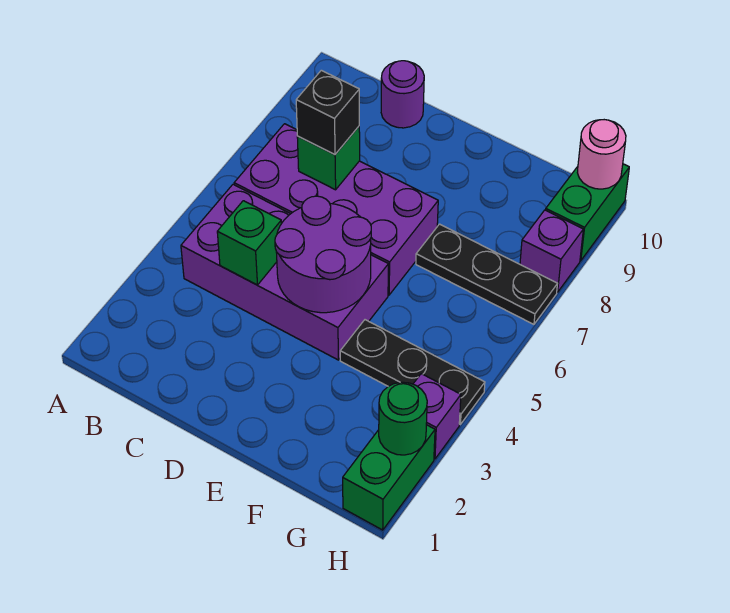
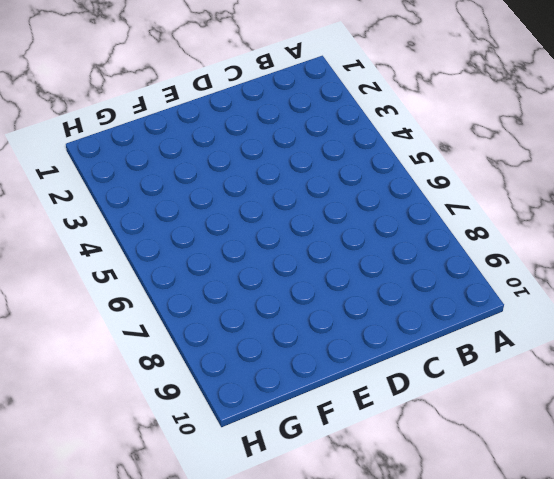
none -> purple 2x4 brick [181,184,388,360]
none -> purple 2x4 brick [234,124,438,295]
none -> purple 1x1 round brick [381,61,424,128]

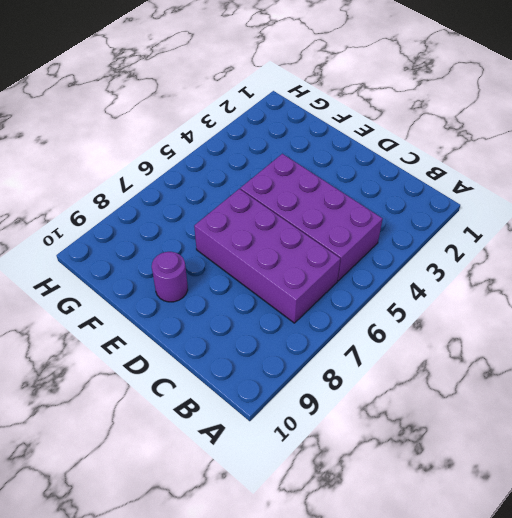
purple 1x1 round brick [152,252,188,302] -> purple 1x1 round brick moved to [381,61,424,128]
none -> black 1x3 plate [340,320,485,424]
none -> black 1x3 plate [416,224,557,324]
none -> green 1x2 brick [343,425,435,530]

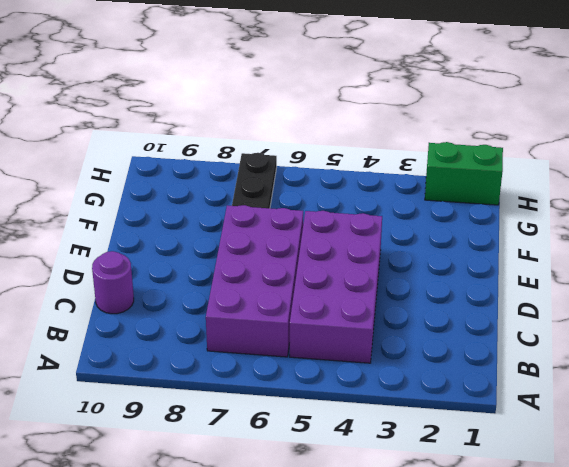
none -> black 1x3 plate [340,320,485,424]
none -> purple 1x1 brick [413,374,461,459]
none -> purple 1x1 brick [520,210,583,292]

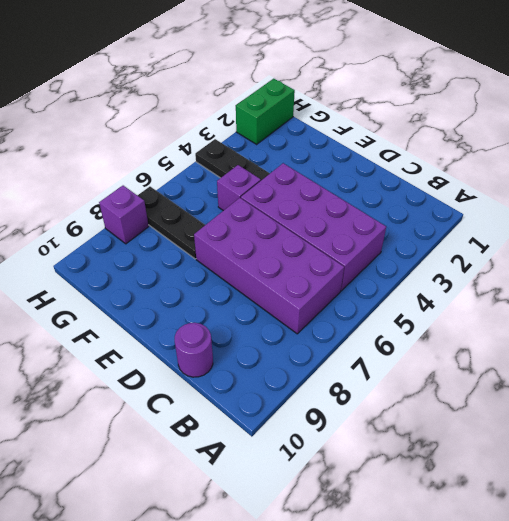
purple 1x1 brick [217,165,261,211] -> purple 1x1 brick moved to [413,374,461,459]
none -> green 1x2 brick [546,164,629,261]
none -> green 1x1 brick [217,201,281,285]
none -> green 1x1 brick [297,127,360,190]

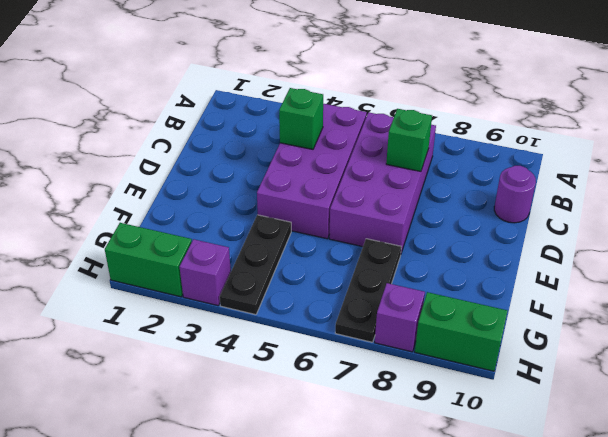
none -> purple 2x2 round brick [275,196,371,313]
none -> green 1x1 round brick [379,382,427,455]
none -> pink 1x1 round brick [577,120,626,189]

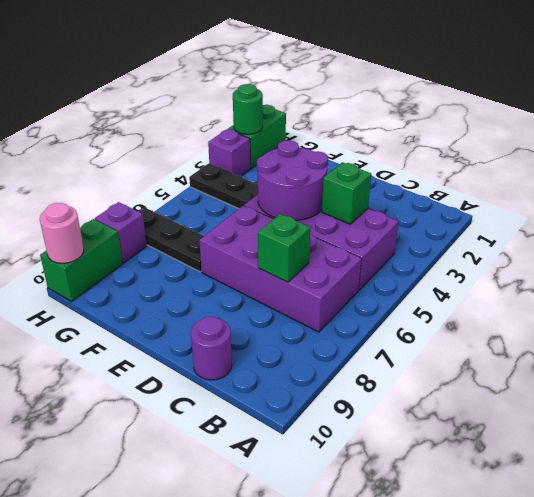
none -> black 1x1 brick [296,70,359,155]

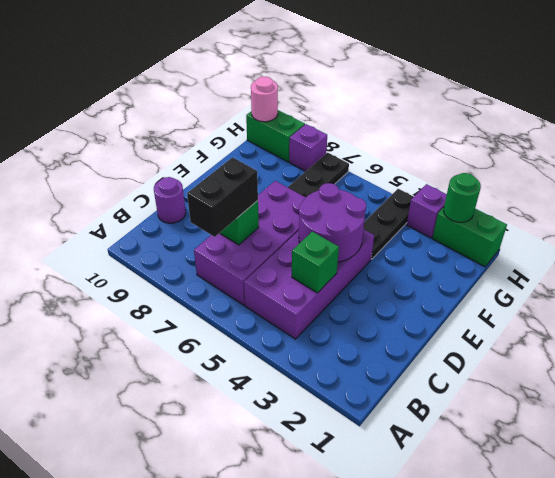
black 1x2 brick [187,157,258,237] -> black 1x1 brick [296,70,359,155]

